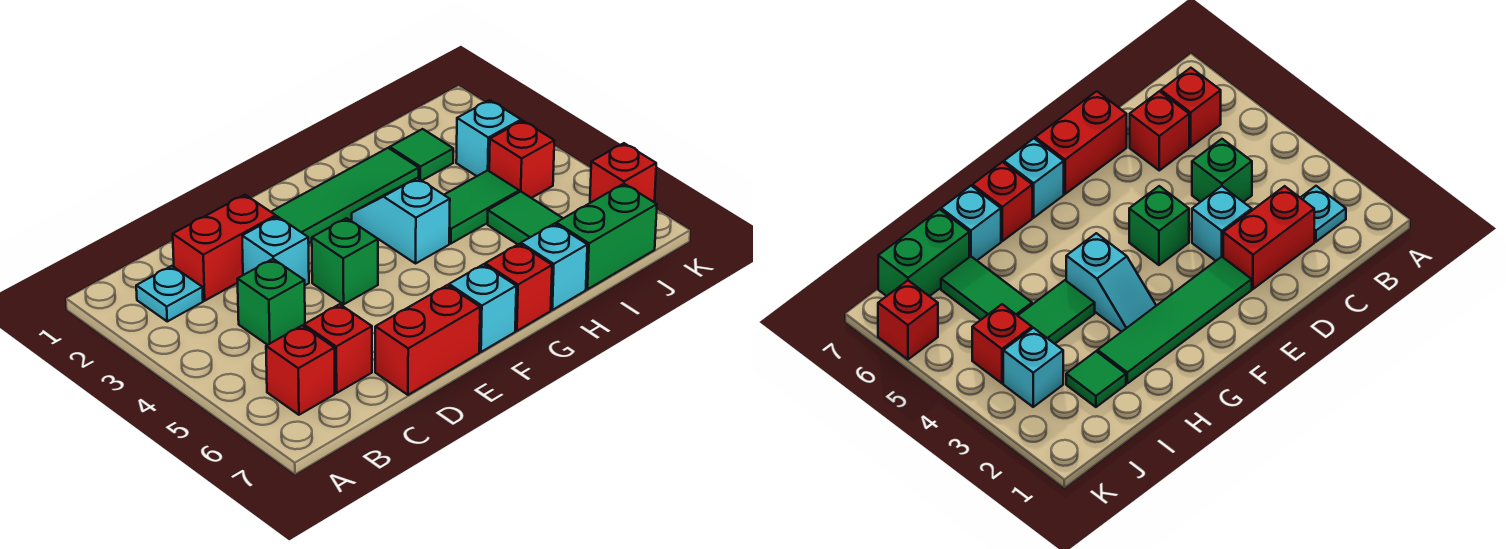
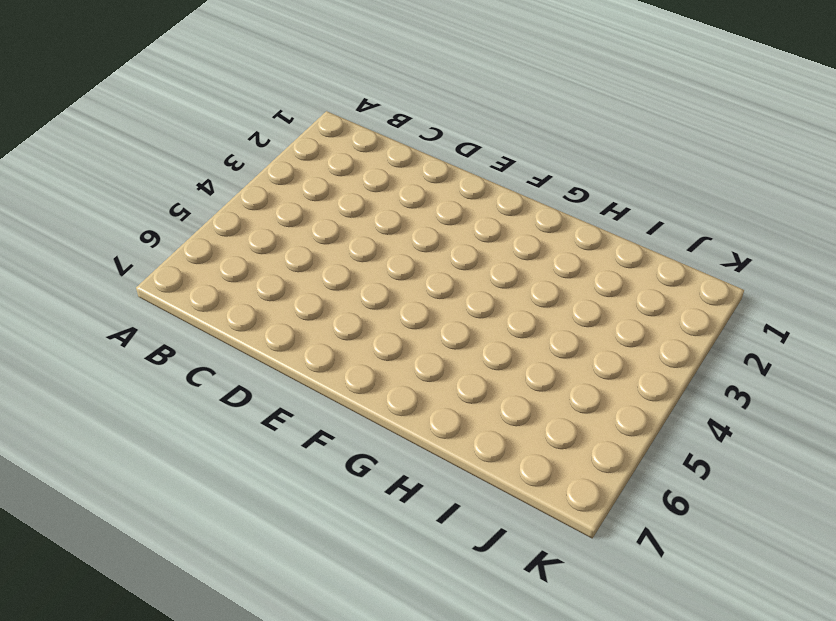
none -> cyan 1x1 plate [136,266,203,321]
none -> red 1x1 brick [266,326,335,415]
none -> red 1x2 brick [173,195,276,301]

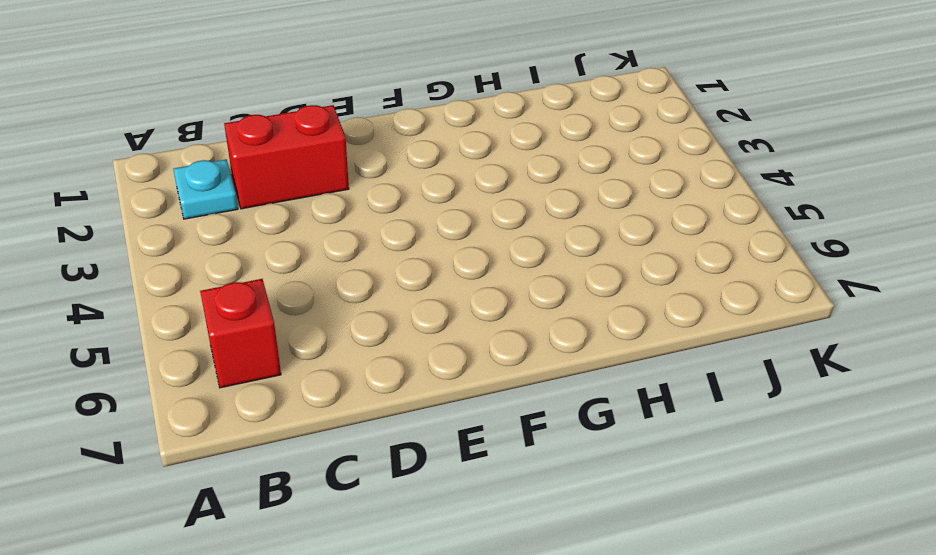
none -> green 1x1 brick [237,259,305,345]
none -> red 1x1 brick [304,304,372,393]
none -> cyan 1x1 brick [242,216,309,285]

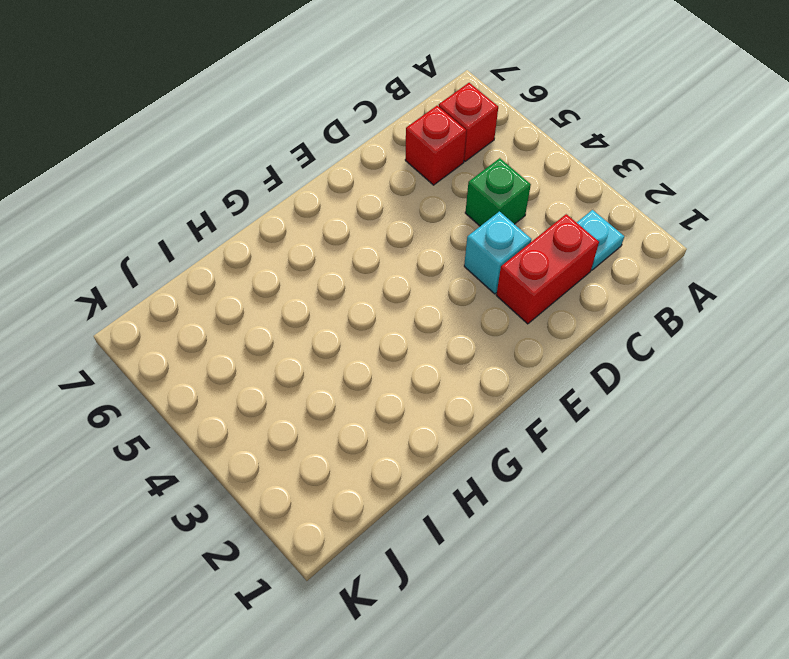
none -> red 1x2 brick [375,285,480,395]
none -> green 1x4 tile [271,148,419,243]
none -> green 1x1 brick [312,218,378,304]

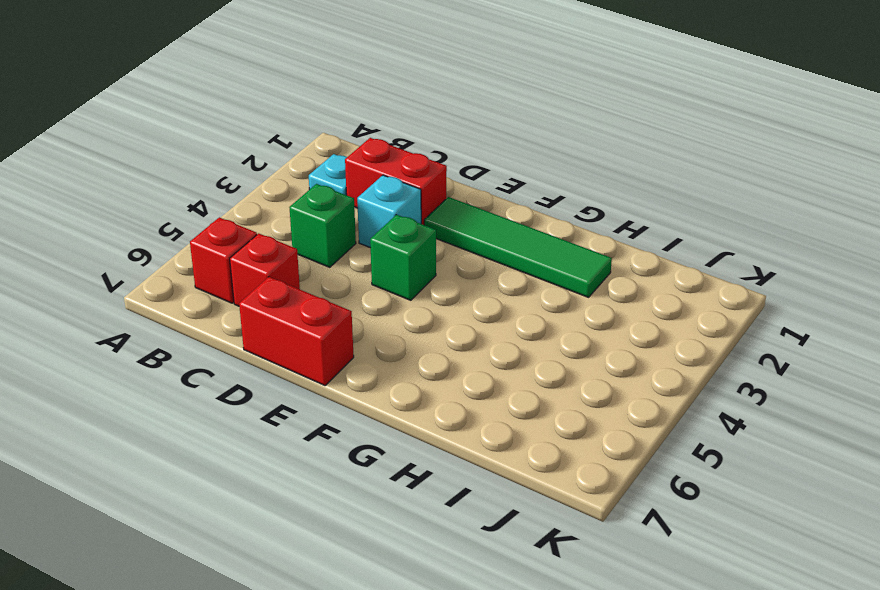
none -> cyan 1x1 brick [449,264,516,352]
none -> cyan 1x2 slope [352,178,450,263]
none -> red 1x1 brick [485,244,552,331]

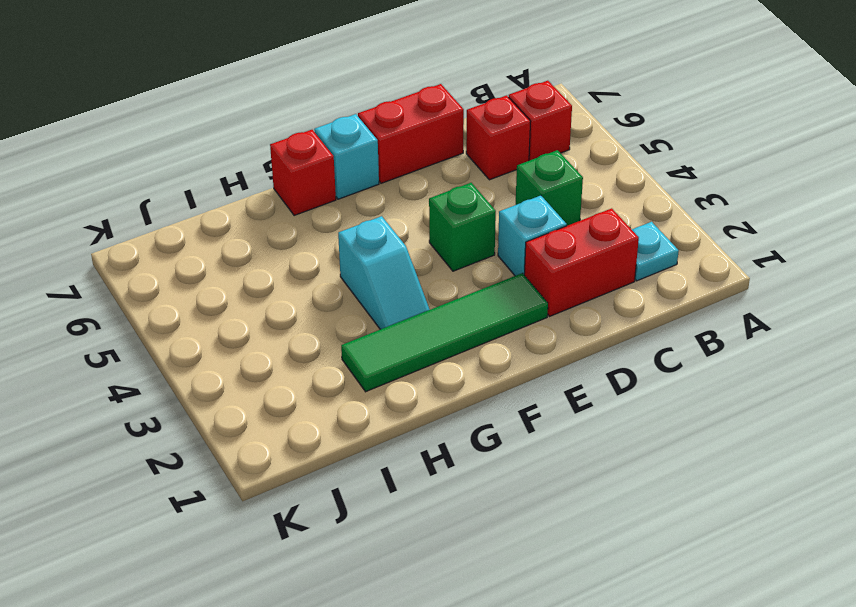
none -> green 1x2 tile [444,170,519,243]
none -> cyan 1x1 brick [521,224,587,310]
none -> green 1x1 tile [390,129,453,180]

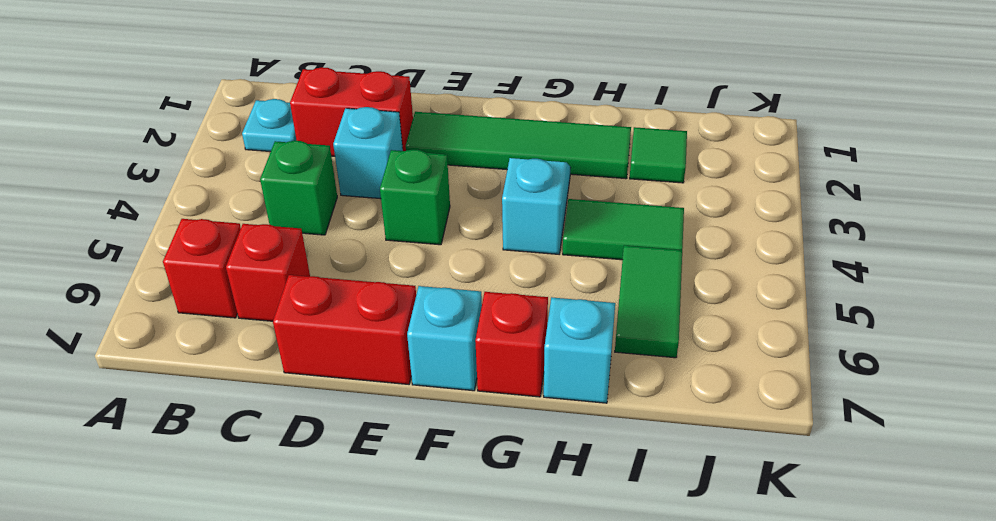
none -> green 1x2 brick [556,184,657,289]
none -> cyan 1x1 brick [456,100,521,176]
none -> red 1x1 brick [489,121,554,198]

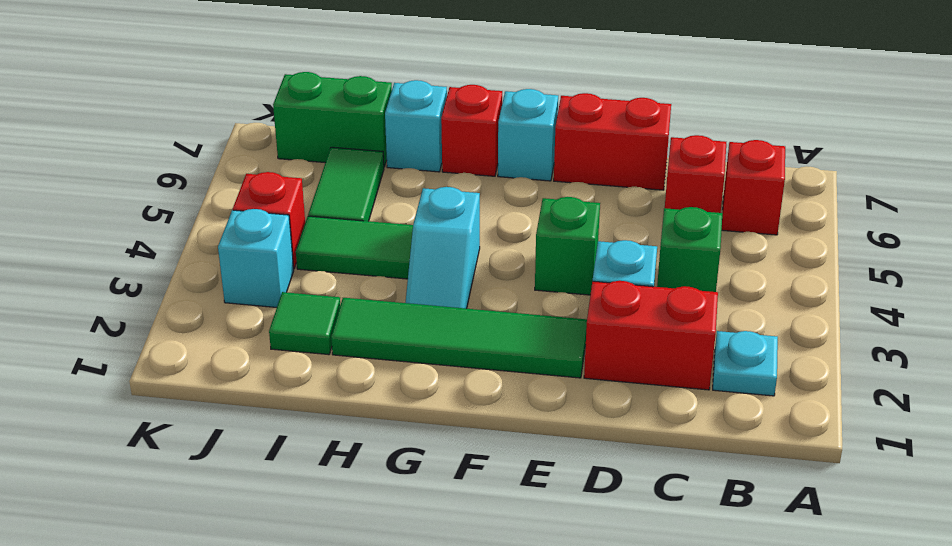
none -> red 1x1 brick [590,143,656,203]

